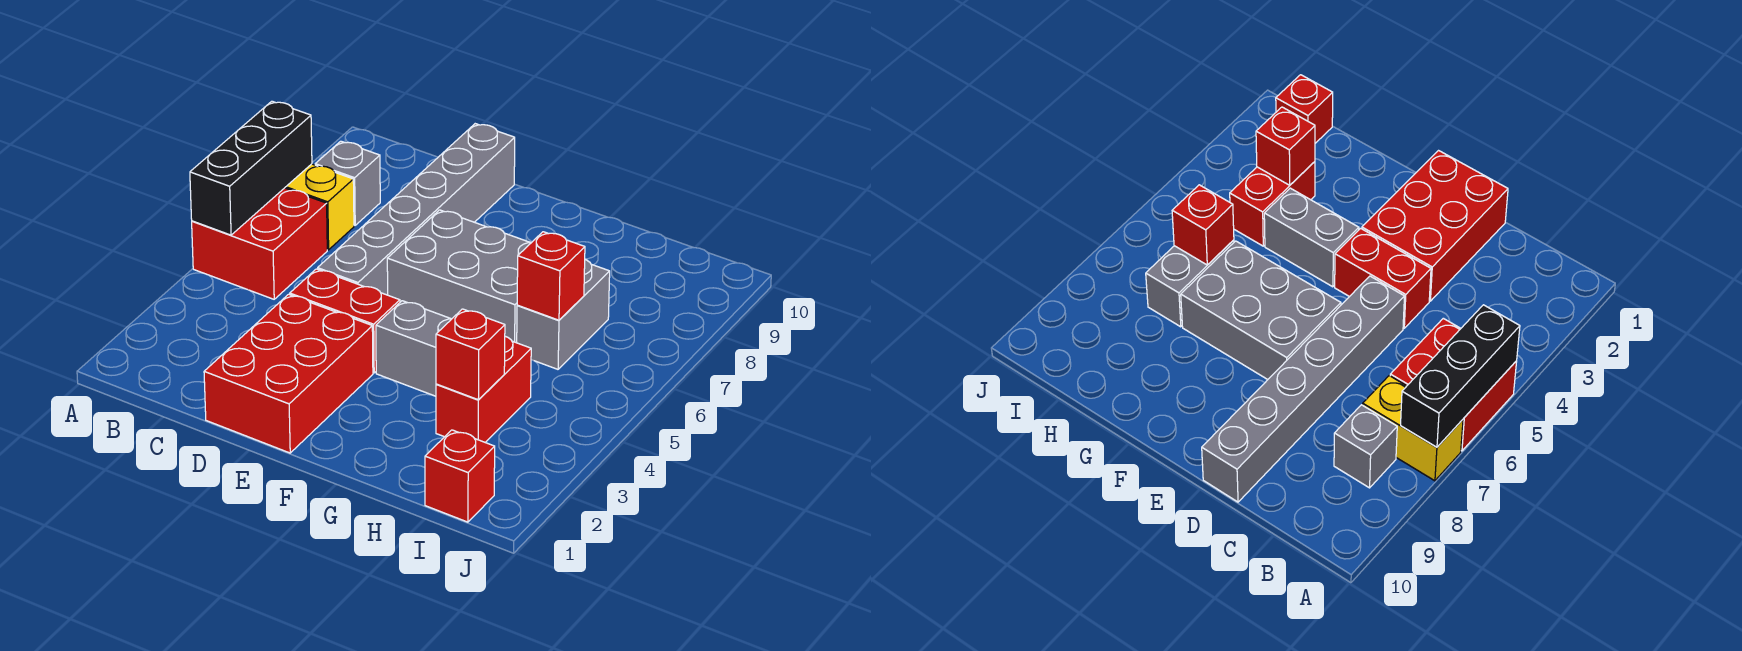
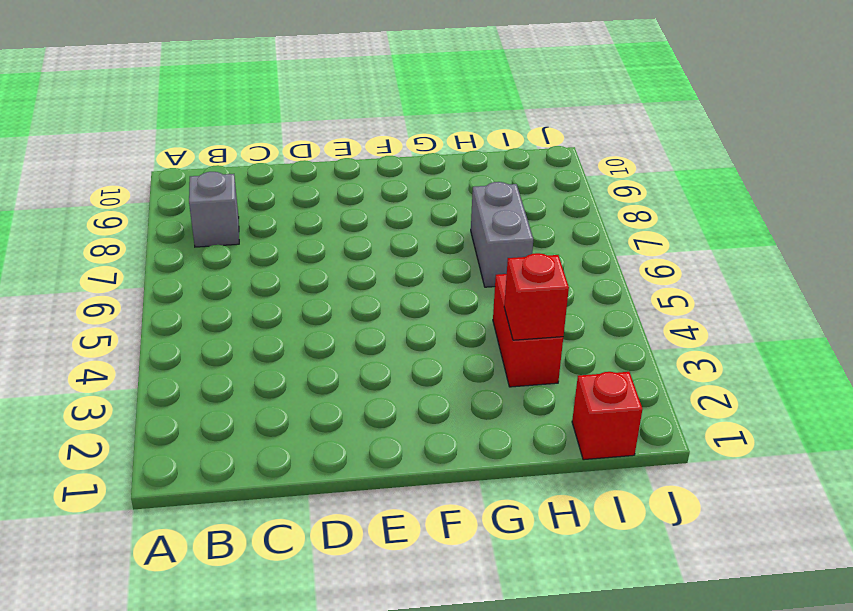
none -> red 2x2 brick [192,188,327,299]
none -> yellow 1x2 brick [285,164,354,250]
none -> red 2x3 brick [204,294,373,453]

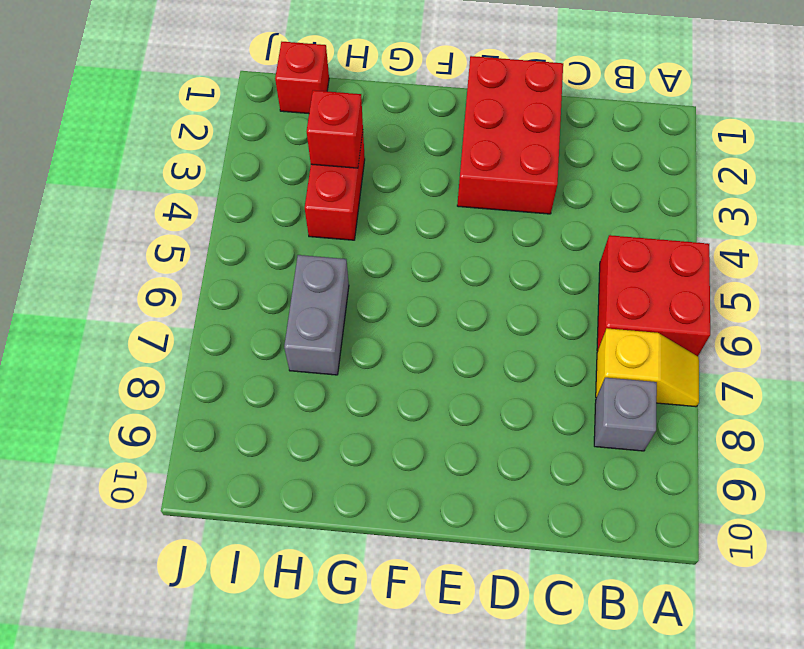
yellow 1x2 slope [596,328,699,407] -> yellow 1x2 brick [285,164,354,250]
none -> red 1x2 brick [290,269,400,373]
none -> grey 1x6 brick [318,124,515,295]
none -> grey 2x3 brick [387,210,532,343]

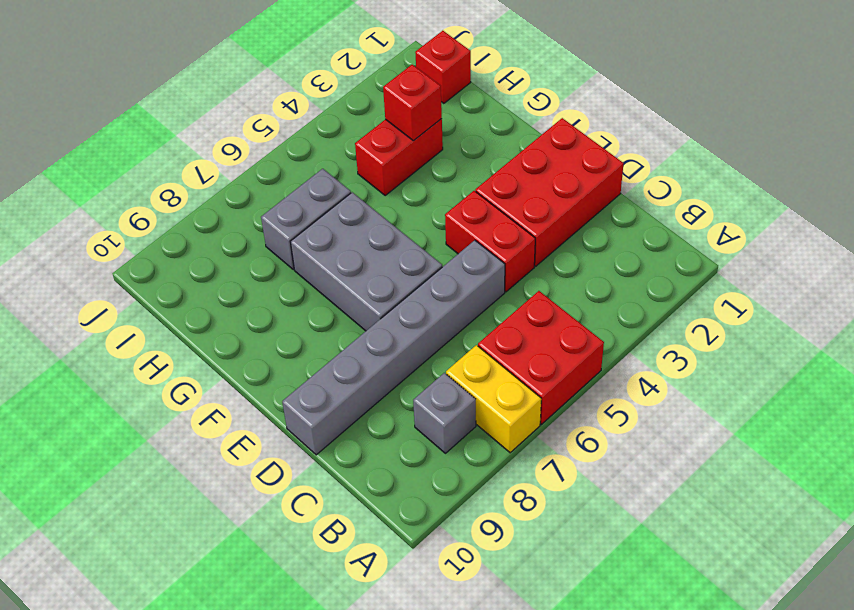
none -> grey 1x2 brick [376,301,451,396]
none -> black 1x3 brick [190,101,312,235]
none -> red 1x1 brick [517,232,585,320]

